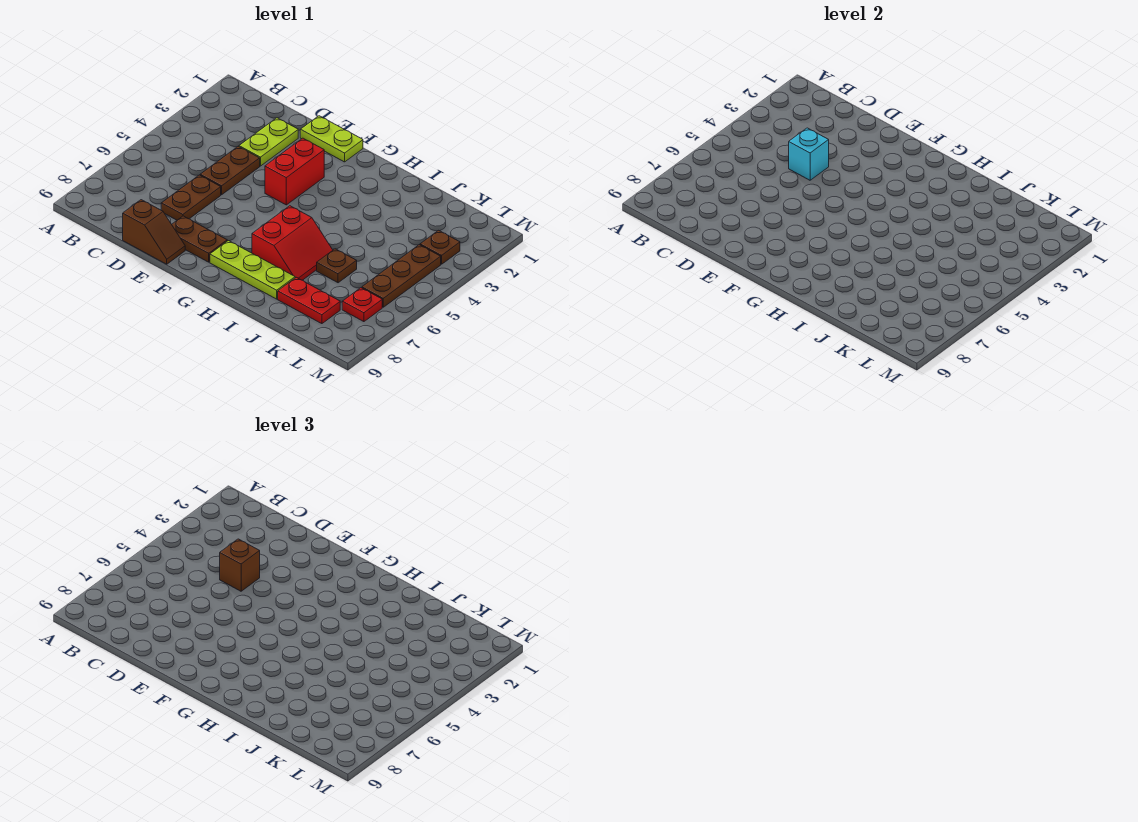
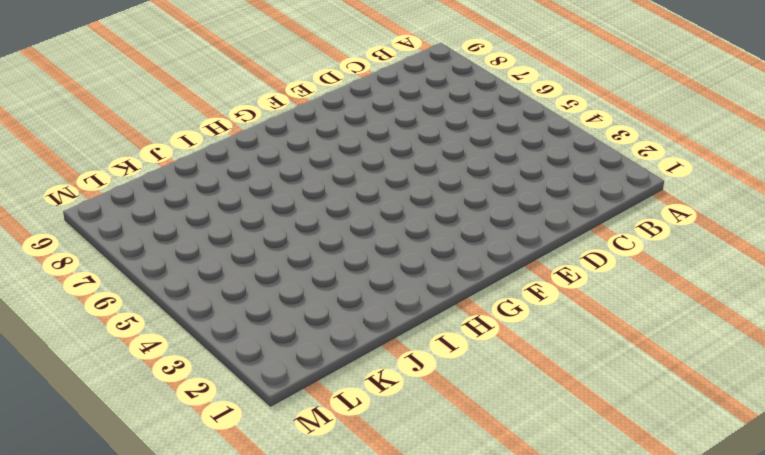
none -> lime 1x2 plate [239,118,298,166]
none -> brown 1x2 plate [200,146,260,195]
none -> brown 1x2 plate [161,175,221,220]

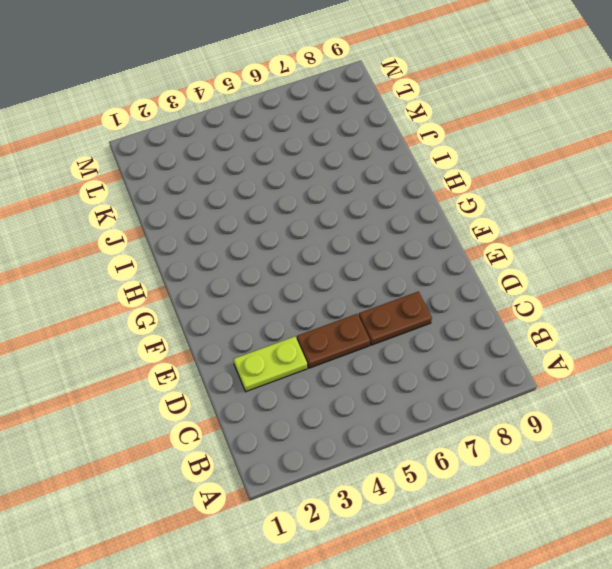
none -> brown 1x2 slope [123,200,185,264]
none -> lime 1x2 plate [300,116,363,162]
none -> brown 1x2 plate [172,216,227,262]

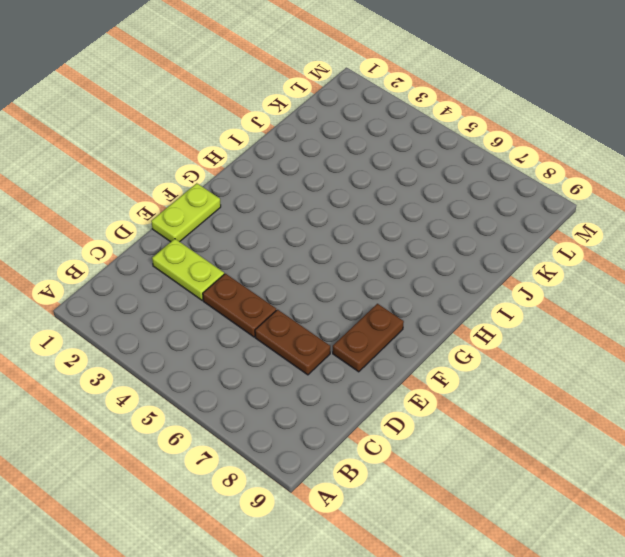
none -> brown 1x2 slope [123,200,185,264]
none -> red 1x2 brick [265,138,324,205]
none -> lime 1x3 plate [210,241,295,299]

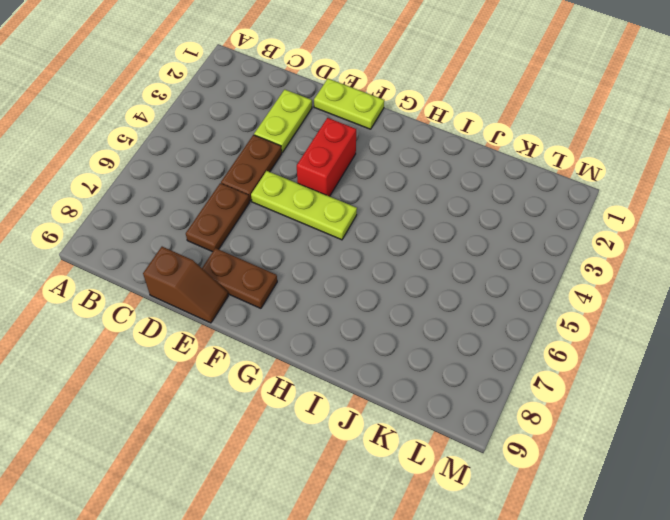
lime 1x3 plate [251,171,357,240] -> lime 1x3 plate moved to [210,241,295,299]
none -> red 2x2 slope [252,206,333,280]
none -> brown 1x1 plate [317,249,357,283]
none -> red 1x2 plate [278,277,340,324]

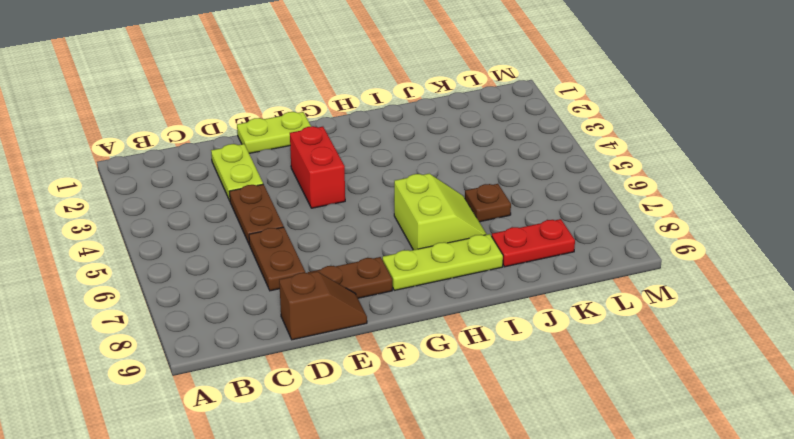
lime 2x2 slope [394,174,487,250] -> red 2x2 slope [252,206,333,280]
none -> brown 1x1 plate [420,230,460,264]
none -> brown 1x3 plate [362,245,441,307]
none -> red 1x1 plate [342,288,382,322]

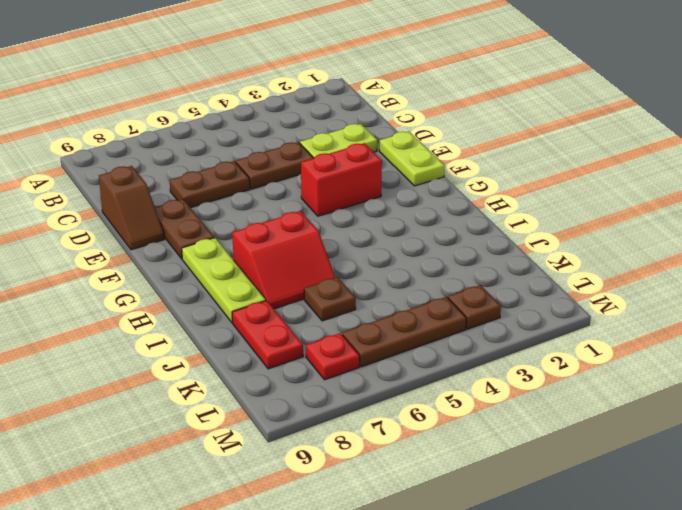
none -> cyan 1x1 brick [789,128,829,180]
none -> brown 1x1 brick [220,539,260,591]

